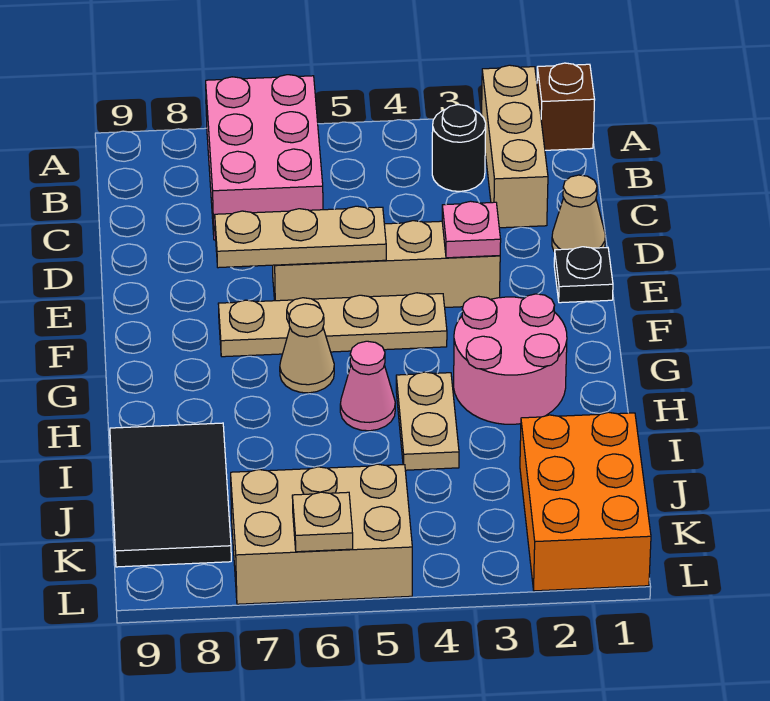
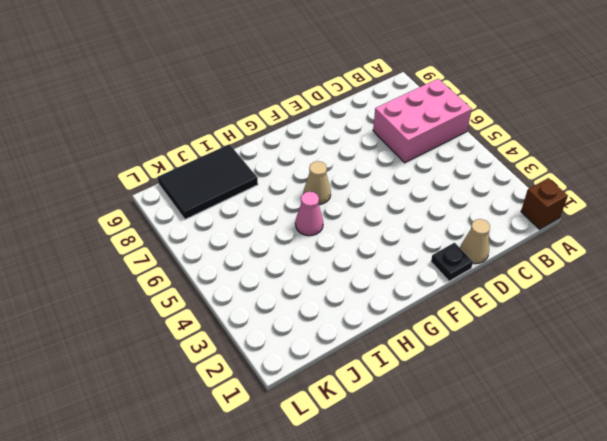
none -> tan 1x3 brick [482,65,548,228]
none -> black 1x1 round brick [432,105,486,191]
none -> tan 1x4 brick [273,221,500,308]

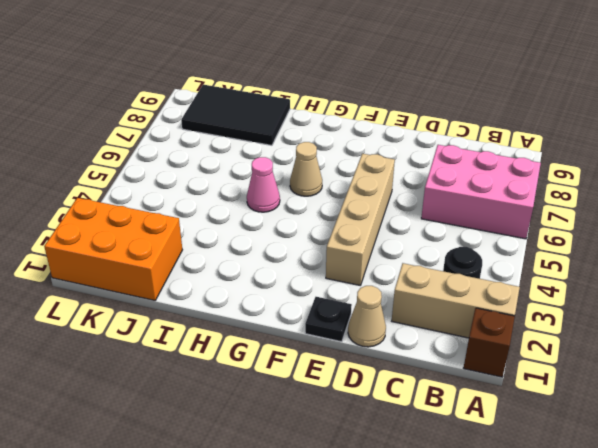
none -> tan 1x4 plate [218,293,447,357]
none -> pink 2x2 round brick [454,294,567,424]
none -> tan 1x2 plate [396,372,459,470]

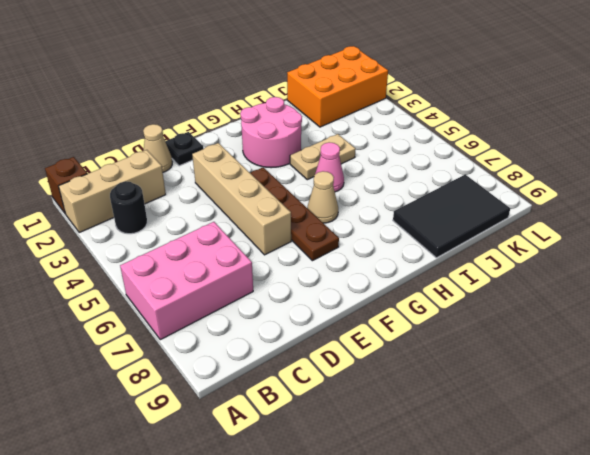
brown 1x4 plate [251,167,339,261] -> tan 1x4 plate [218,293,447,357]
none -> tan 2x3 brick [231,464,412,604]
none -> pink 1x1 plate [442,201,501,258]
none -> tan 1x3 plate [215,206,386,268]

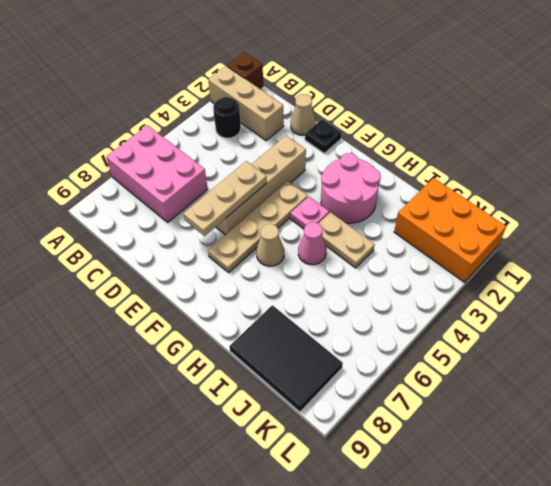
pink 1x1 plate [290,196,329,229] -> pink 1x1 plate moved to [442,201,501,258]
none -> tan 2x3 brick [231,464,412,604]
none -> tan 1x1 plate [292,492,353,552]

